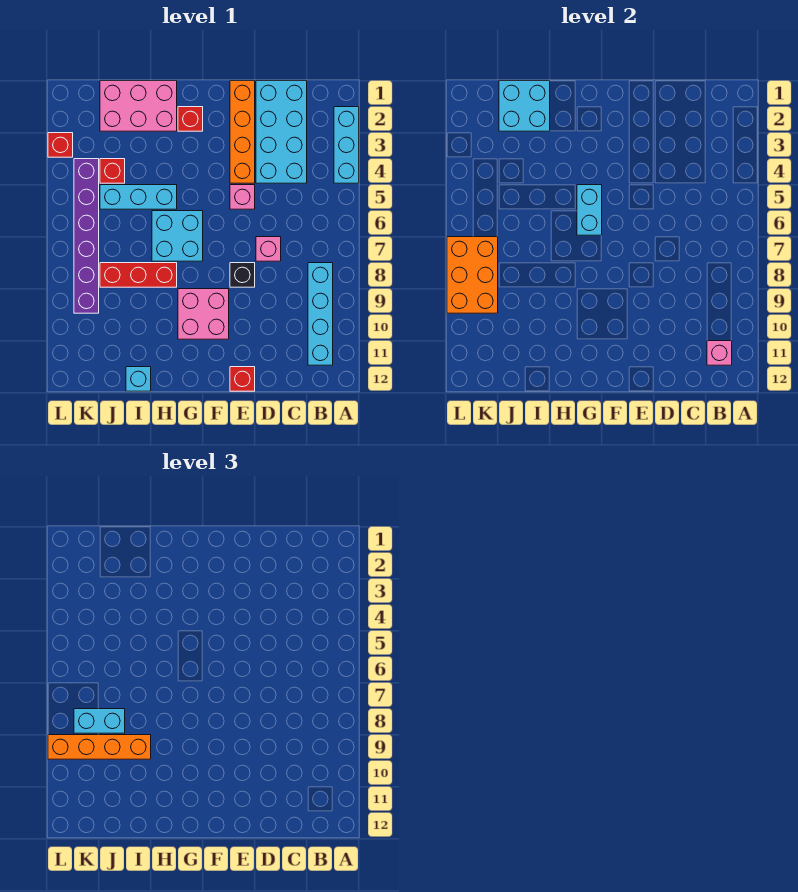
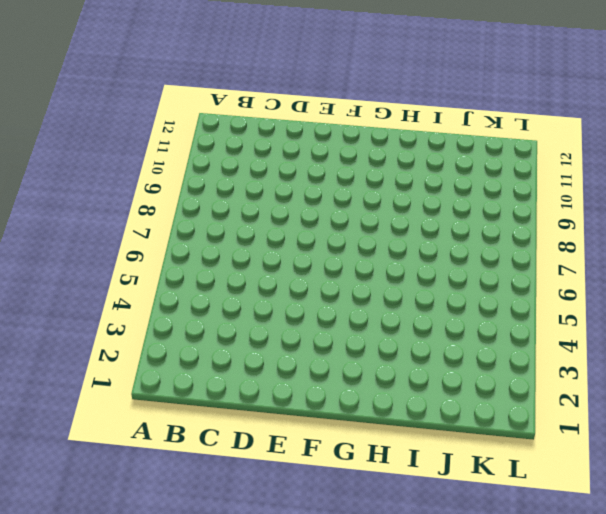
none -> cyan 1x3 brick [334,107,359,183]
none -> cyan 1x4 brick [308,263,333,365]
none -> cyan 2x4 brick [256,81,307,183]

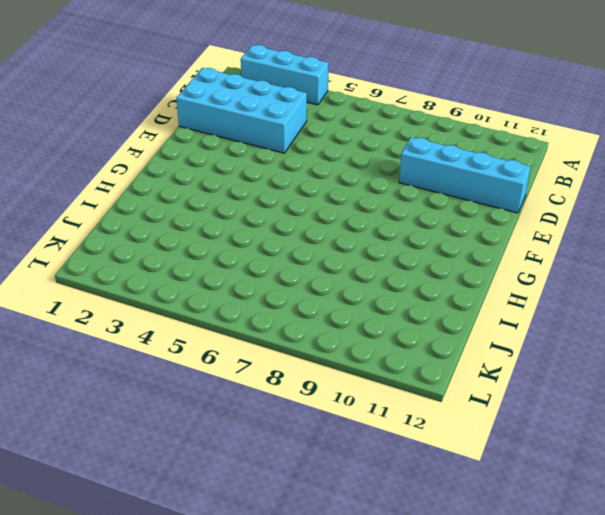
cyan 1x4 brick [399,137,531,213] -> cyan 1x4 brick moved to [308,263,333,365]
none -> pink 1x1 brick [256,237,281,261]
none -> orange 1x4 brick [230,81,255,183]
none -> pink 1x1 brick [230,185,255,209]

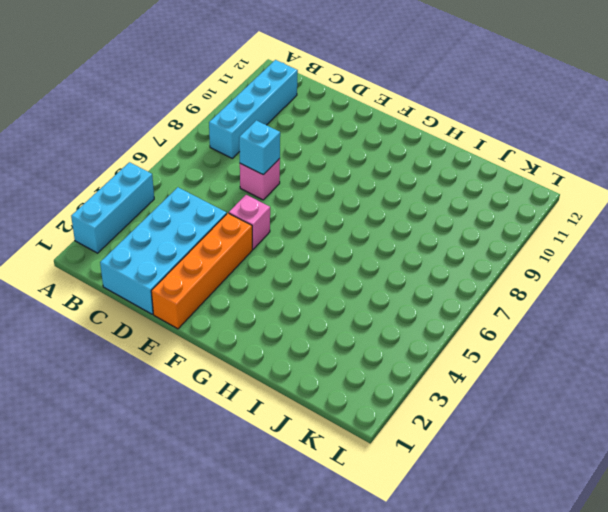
cyan 1x1 brick [239,120,280,175] -> cyan 1x1 brick moved to [126,367,151,391]
none -> black 1x1 brick [230,263,255,287]
none -> red 1x1 brick [230,367,255,391]
none -> pink 2x2 brick [178,289,229,339]

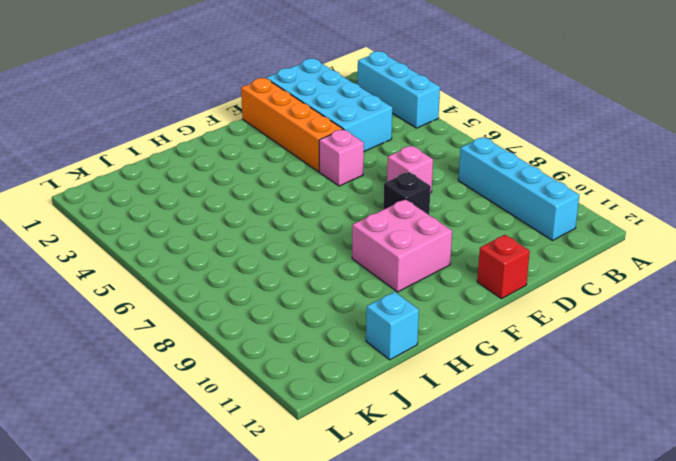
none -> red 1x1 brick [178,107,203,131]
none -> cyan 2x2 brick [152,211,203,261]
none -> pink 2x3 brick [100,81,177,131]

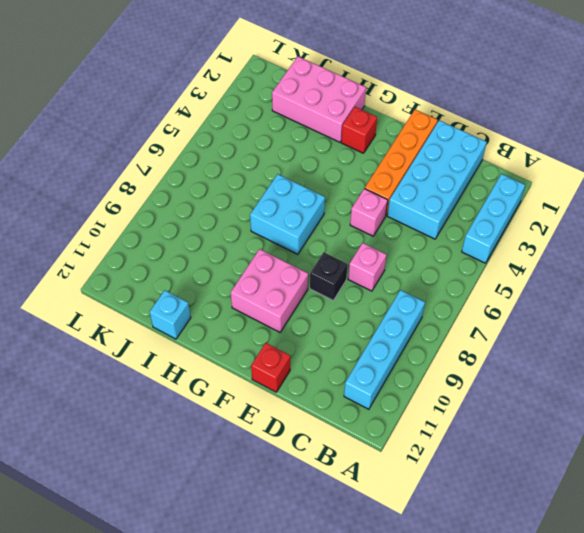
none -> cyan 1x3 brick [100,185,177,209]
none -> red 1x3 brick [100,263,177,287]
none -> red 1x1 brick [100,159,125,183]

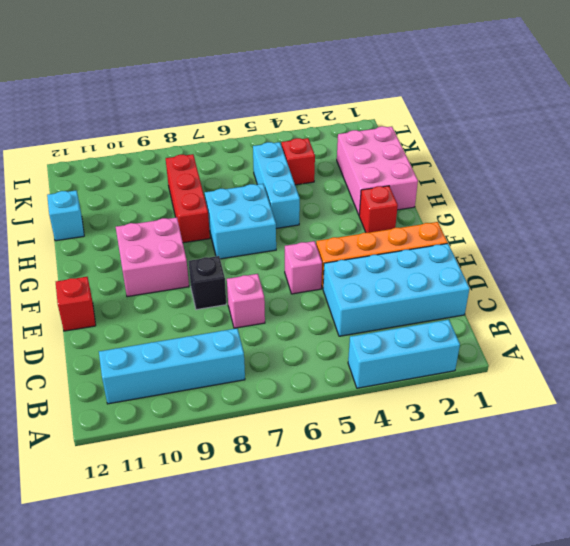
none -> purple 1x6 brick [74,159,99,313]
none -> red 1x1 brick [48,133,73,157]
none -> pink 1x1 brick [707,341,732,365]

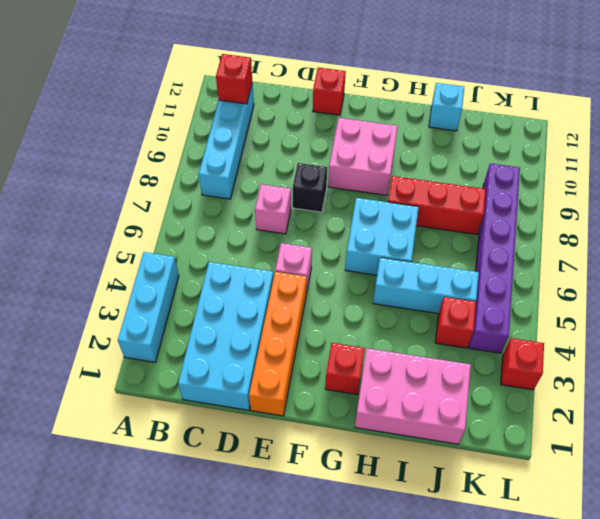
red 1x1 brick [216,54,252,104] -> pink 1x1 brick [707,341,732,365]
none -> cyan 1x2 brick [577,185,602,235]
none -> cyan 2x2 brick [499,81,550,131]
none -> orange 2x3 brick [447,237,498,313]

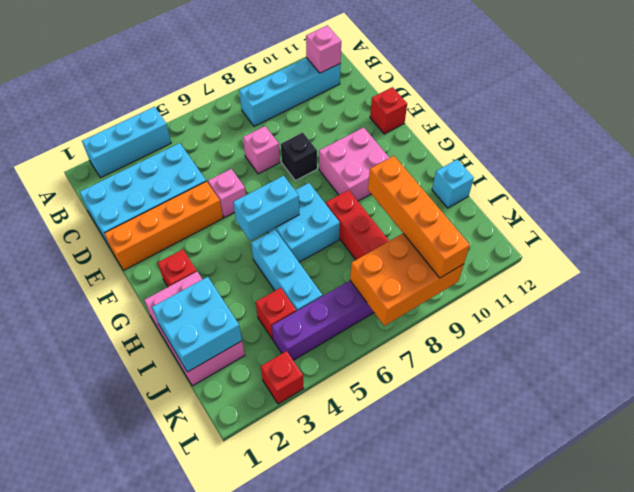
none -> cyan 1x2 brick [74,709,125,733]

